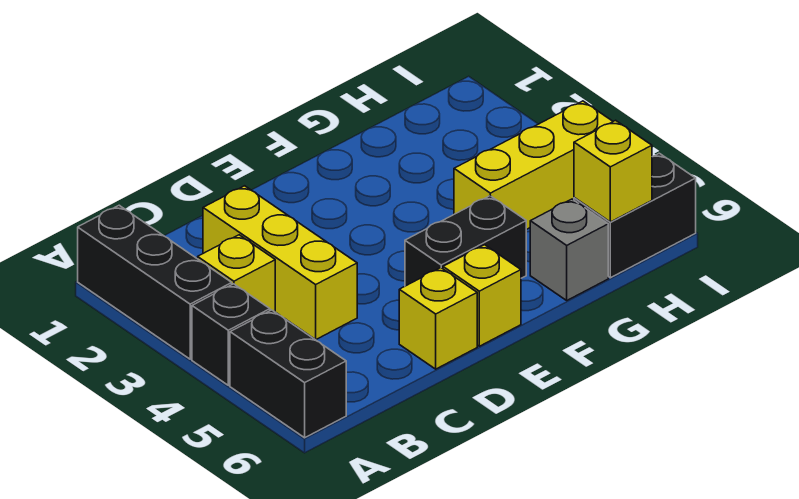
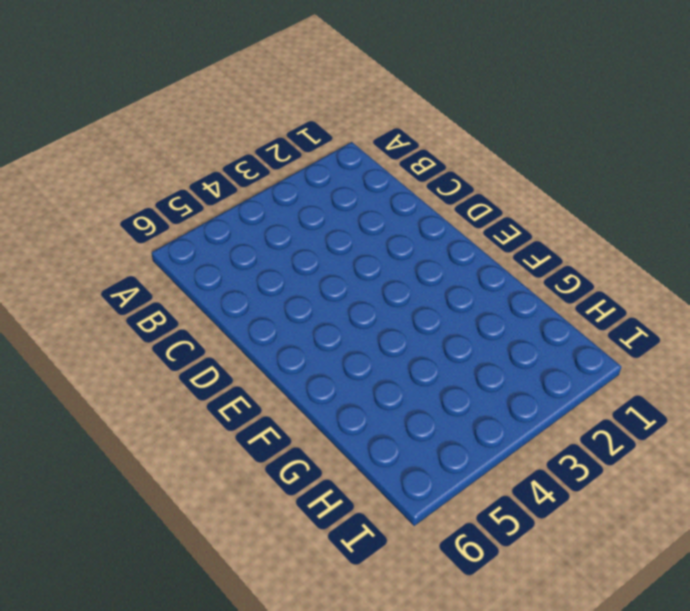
none -> black 1x3 brick [78,205,232,359]
none -> black 1x1 brick [192,284,270,385]
none -> black 1x2 brick [230,310,346,438]

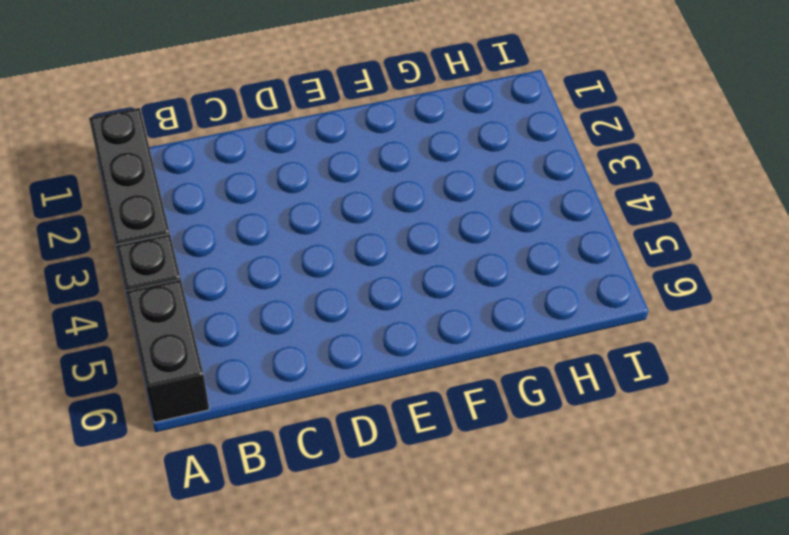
none -> yellow 1x1 brick [198,235,275,312]
none -> yellow 1x3 brick [203,186,357,340]
none -> yellow 1x1 brick [399,268,477,369]

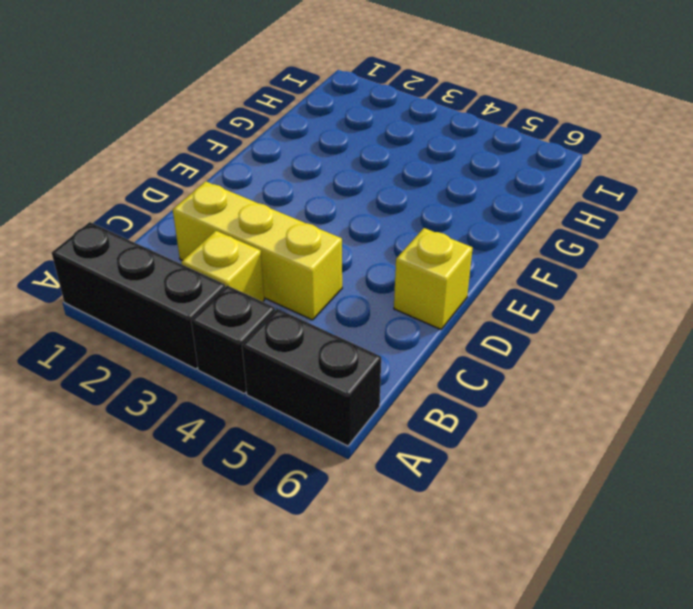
none -> black 1x2 brick [405,196,526,286]
none -> yellow 1x1 brick [443,245,521,346]
none -> yellow 1x3 brick [454,101,613,230]

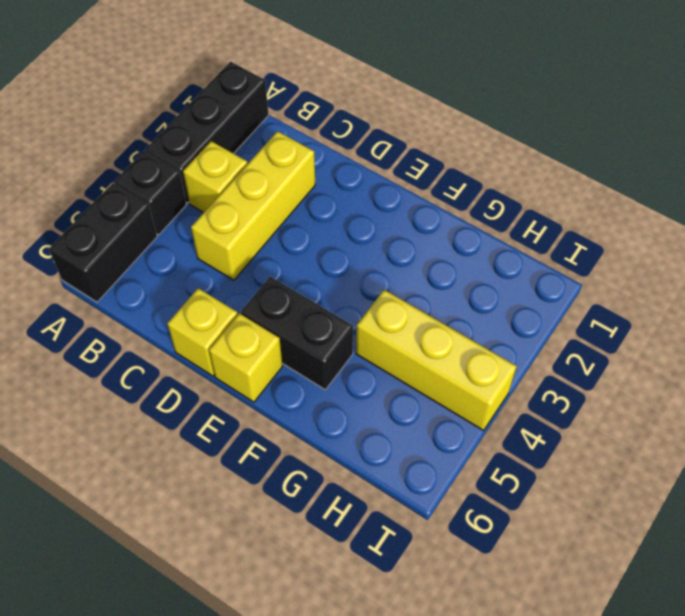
none -> grey 1x1 brick [530,199,608,300]
none -> black 1x2 brick [574,153,696,278]
none -> yellow 1x1 brick [574,120,652,222]

